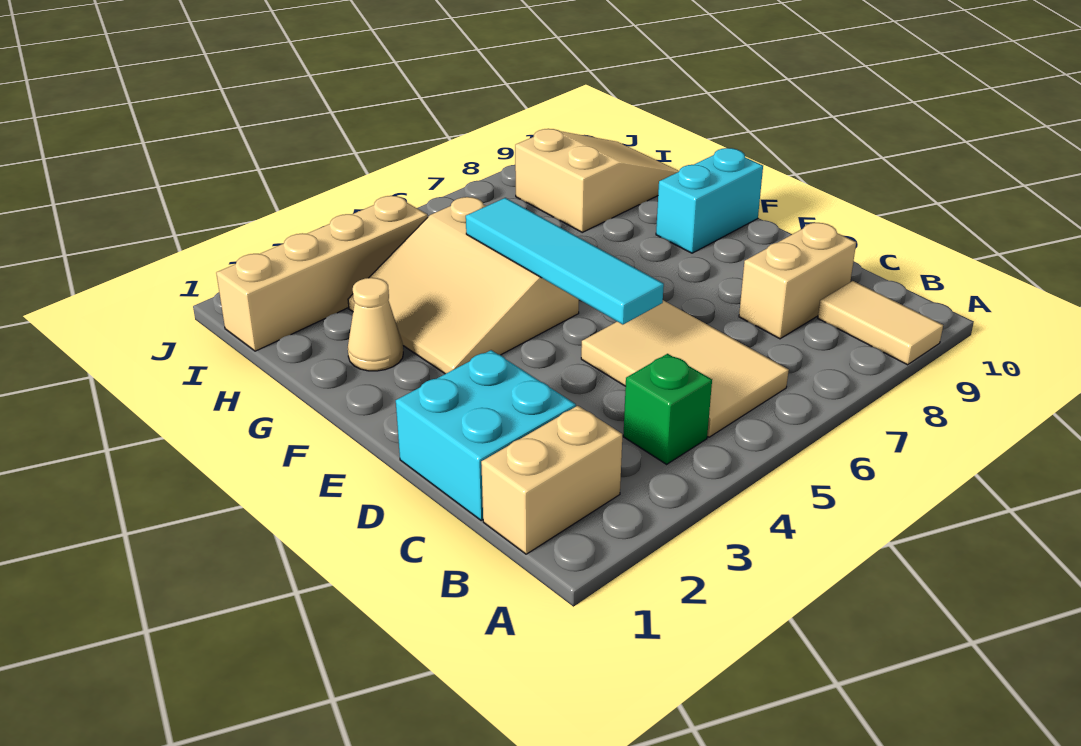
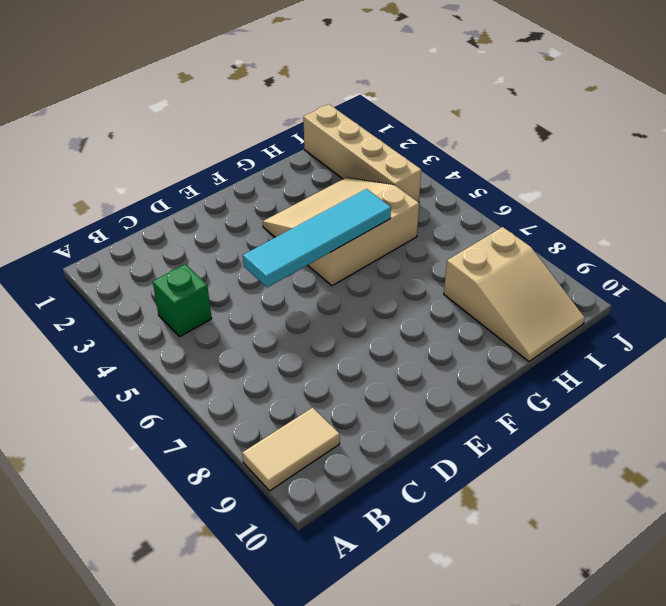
none -> tan 1x2 brick [481,406,622,554]
none -> tan 2x3 tile [581,300,789,437]
none -> cyan 2x2 brick [396,350,576,520]

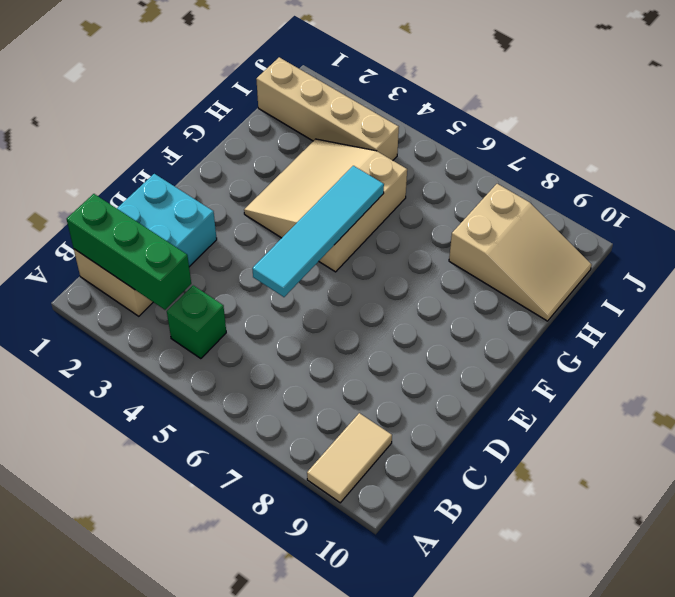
green 1x3 brick [67,194,191,310] -> none
none -> tan 2x3 tile [581,300,789,437]
none -> tan 1x2 brick [739,222,856,339]
none -> cyan 1x2 brick [656,148,763,253]

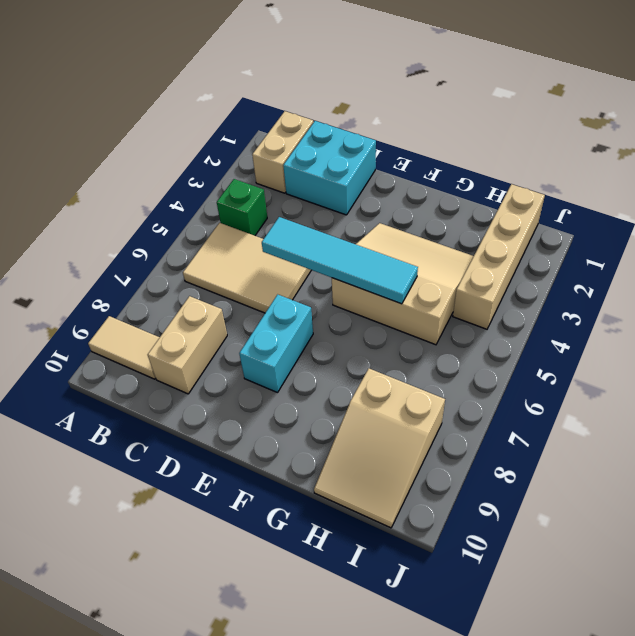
cyan 1x2 brick [239,295,313,393] -> cyan 1x2 brick moved to [656,148,763,253]
none -> tan 1x1 cone [348,278,403,371]

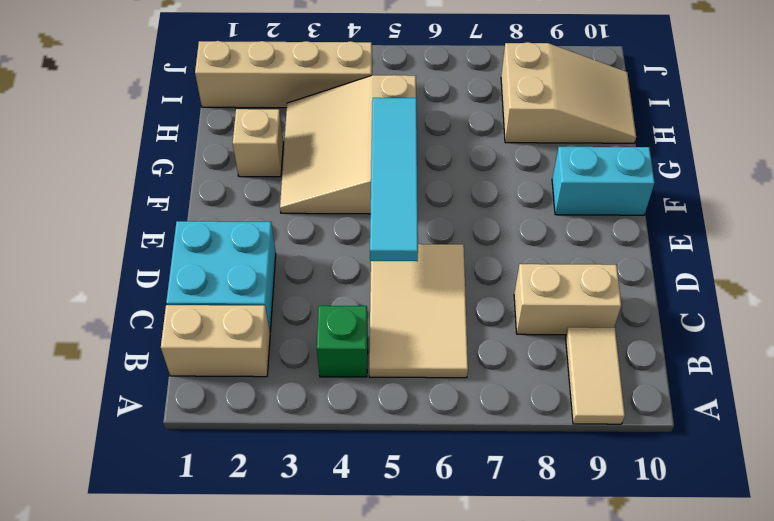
tan 1x1 brick [233,109,283,177] -> tan 1x1 cone [348,278,403,371]

